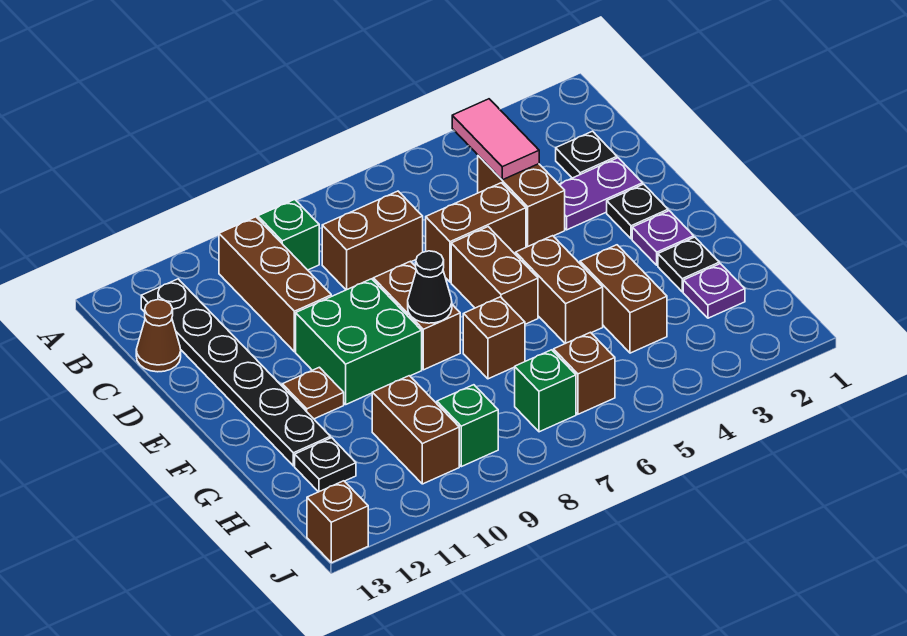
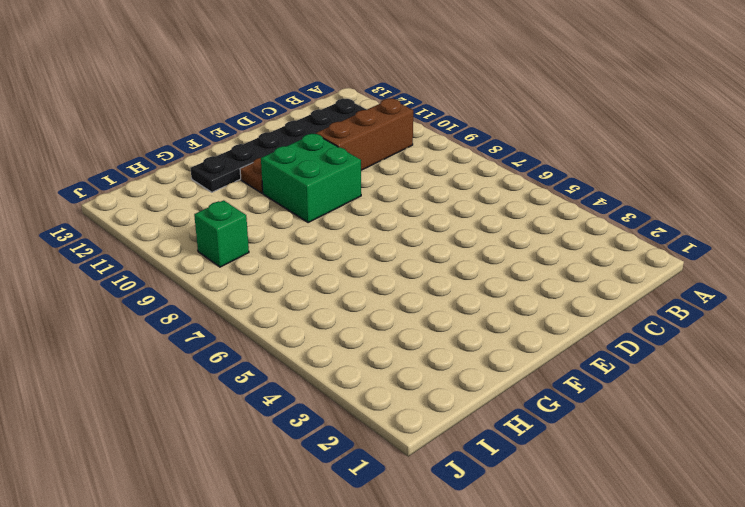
none -> green 1x1 brick [258,199,319,270]
none -> black 1x1 plate [556,131,617,178]
none -> brown 1x2 brick [478,156,565,247]

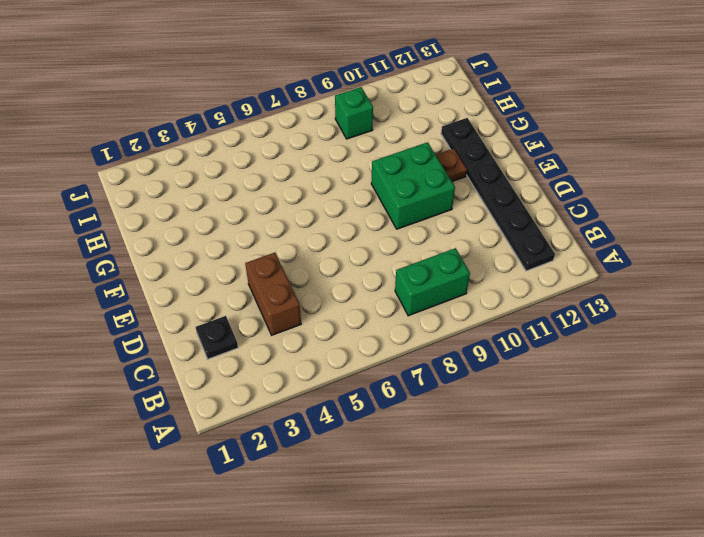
green 1x2 brick [395,248,470,316] -> green 1x1 brick [258,199,319,270]
none -> brown 1x3 brick [219,217,331,352]
none -> brown 1x2 brick [322,191,423,290]
none -> brown 1x1 cone [136,300,181,372]

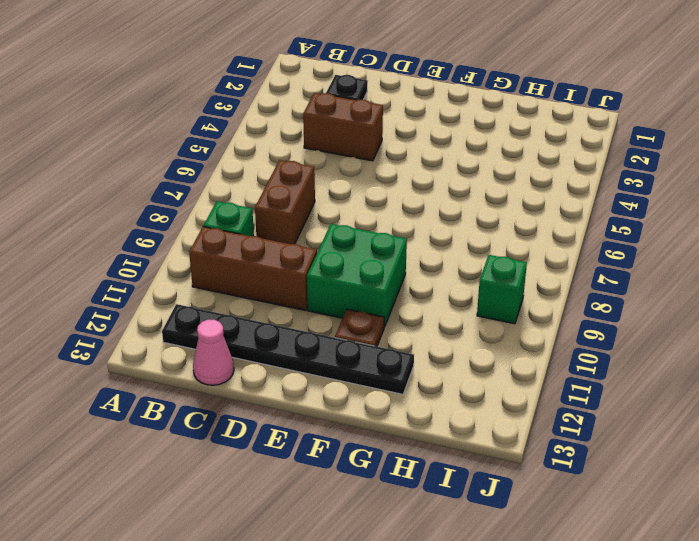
pink 1x1 cone [193,320,234,385] -> brown 1x1 cone [136,300,181,372]
none -> purple 1x2 plate [559,158,643,230]
none -> brown 1x2 brick [426,183,526,282]
none -> black 1x1 plate [607,184,668,239]

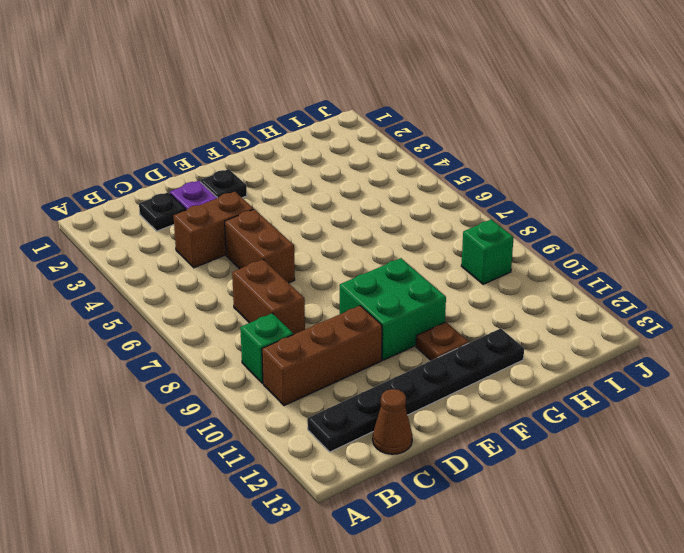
none -> brown 1x2 brick [451,227,538,324]
none -> brown 1x2 brick [373,261,460,370]
none -> purple 1x1 plate [632,211,694,265]

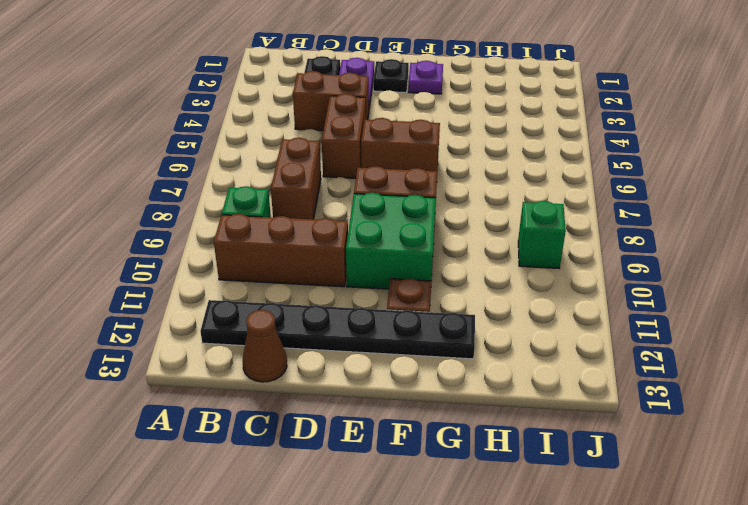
none -> brown 1x2 brick [516,236,603,344]
none -> black 1x1 plate [658,237,719,292]
none -> brown 1x2 brick [580,245,667,353]

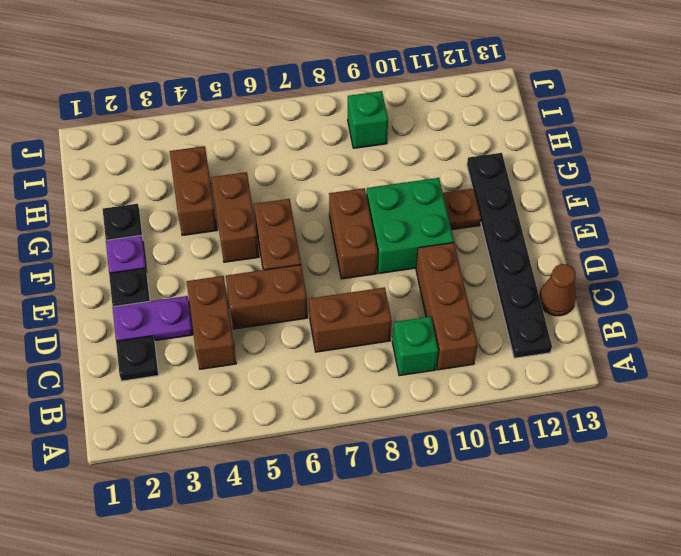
none -> brown 1x1 brick [463,297,525,379]
none -> purple 1x1 plate [683,264,745,318]
none -> brown 1x2 brick [372,376,459,484]

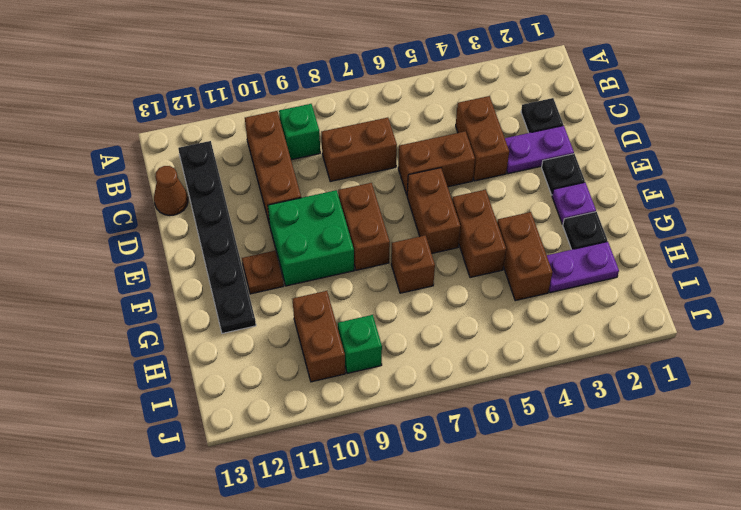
purple 1x2 plate [547,242,619,293] -> purple 1x1 plate [683,264,745,318]
none -> black 1x1 plate [295,438,356,492]
none -> brown 1x1 brick [554,332,615,414]
none -> green 1x1 brick [515,350,576,432]

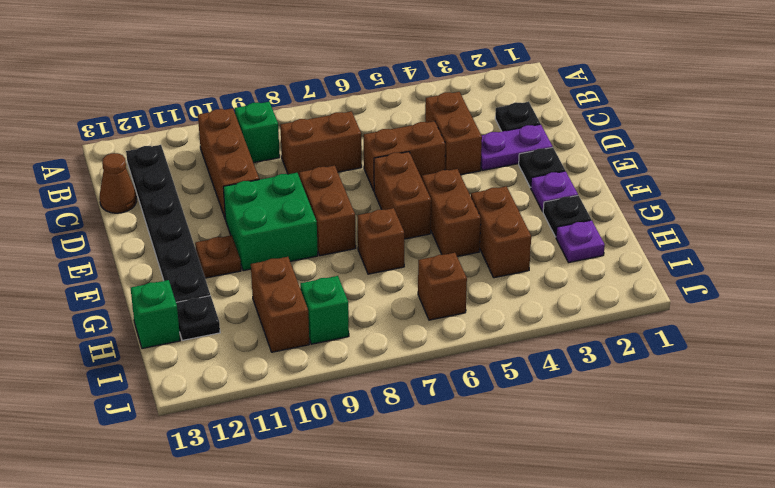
green 1x1 brick [131,280,180,349] -> green 1x1 brick moved to [515,350,576,432]
none -> brown 1x1 brick [307,481,368,563]
none -> pink 1x2 tile [452,99,539,180]
none -> black 1x1 cone [408,251,452,323]

